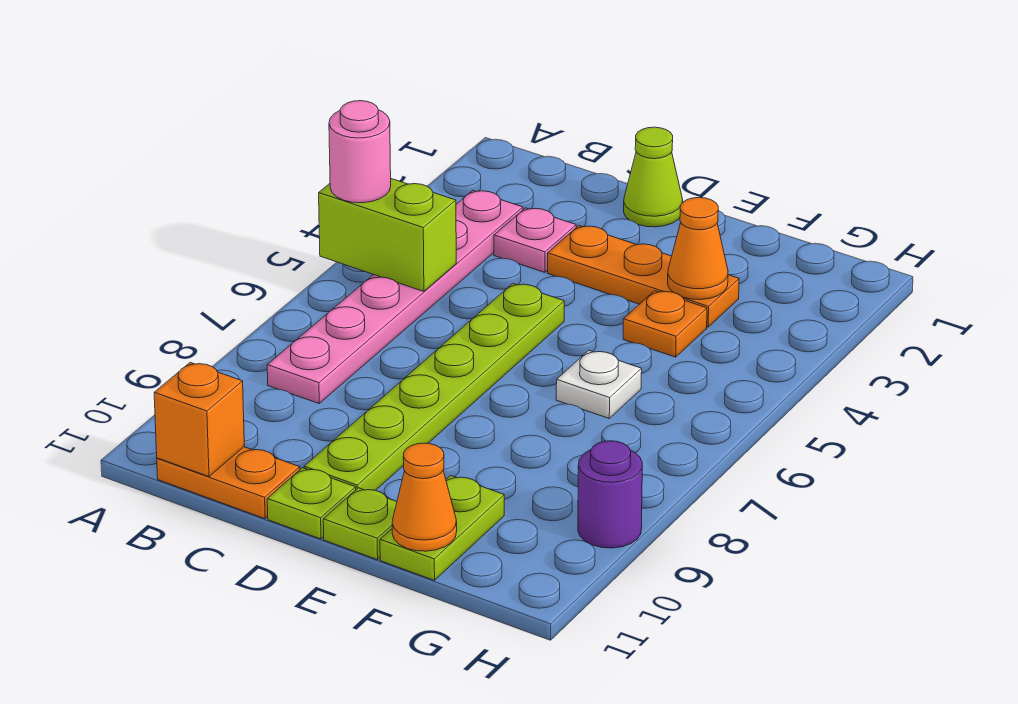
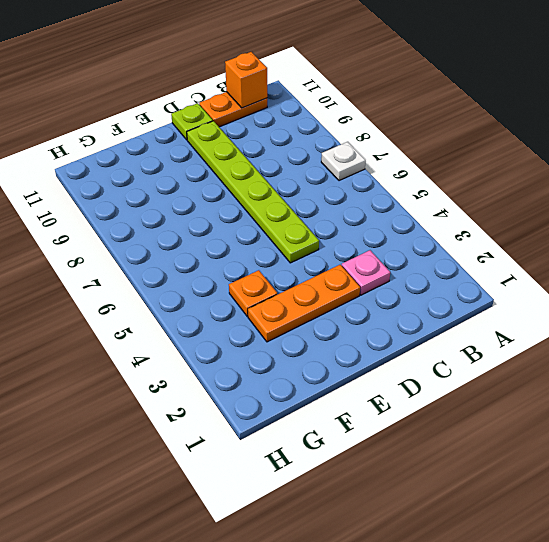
white 1x1 plate [321,142,366,181] -> white 1x1 plate moved to [556,350,642,418]
none -> pink 1x6 plate [267,190,523,403]
none -> lime 1x1 cone [624,127,683,227]
none -> lime 1x1 plate [323,488,397,560]

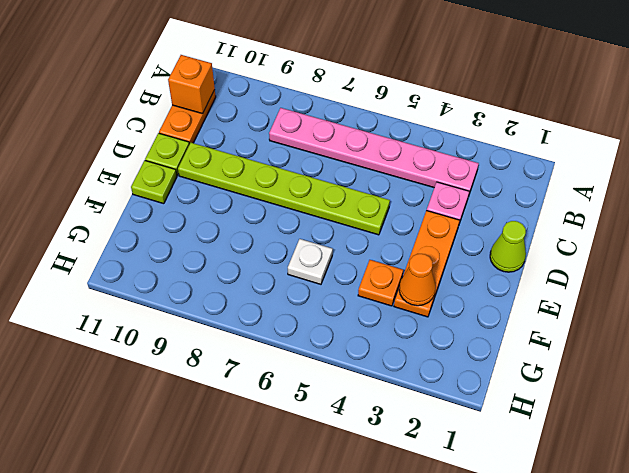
none -> lime 1x2 plate [380,476,504,580]
none -> purple 1x1 round brick [578,441,642,548]
none -> lime 1x2 brick [319,179,456,291]

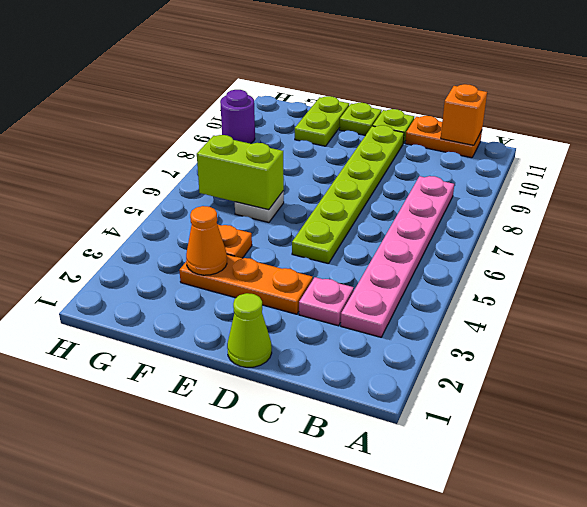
lime 1x2 brick [197,135,284,210] -> lime 1x2 brick moved to [319,179,456,291]
none -> orange 1x1 cone [392,443,457,551]
none -> pink 1x1 round brick [329,101,391,203]

